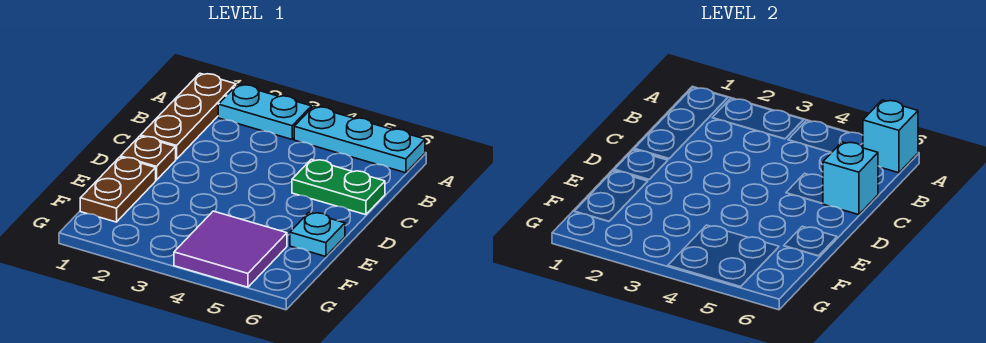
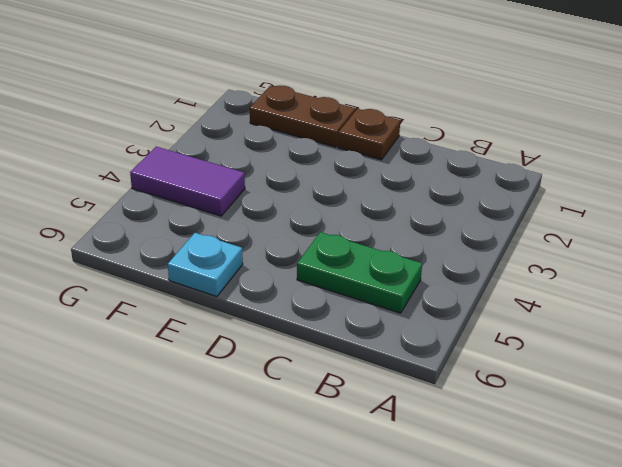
green 1x2 plate [297,232,422,313] -> green 1x2 plate turned to [292,159,385,215]
purple 1x2 tile [130,147,245,216] -> purple 2x2 tile [174,211,287,287]
none -> brown 1x3 plate [141,73,236,159]
none -> cyan 1x2 plate [218,84,311,139]

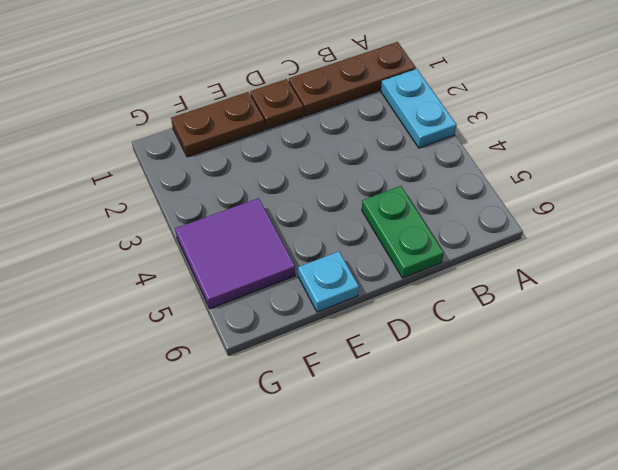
none -> cyan 1x3 plate [294,107,425,173]
none -> cyan 1x1 brick [863,100,918,173]

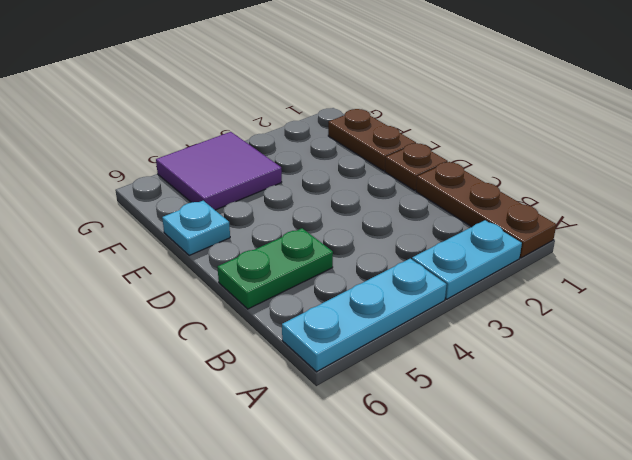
none -> cyan 1x1 brick [863,100,918,173]
none -> cyan 1x1 brick [823,142,878,215]

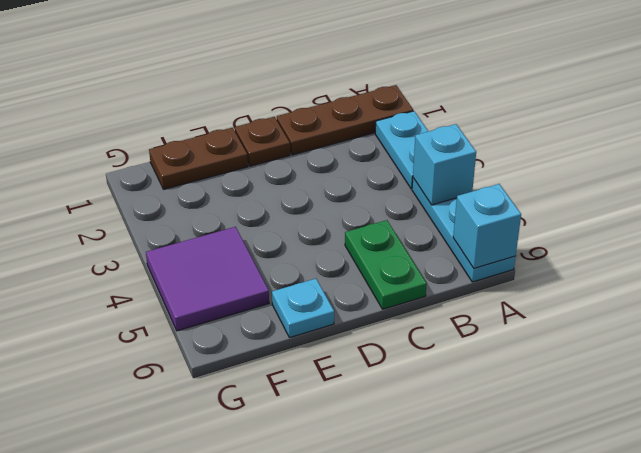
cyan 1x1 brick [413,124,476,205] -> cyan 1x1 brick moved to [823,142,878,215]

